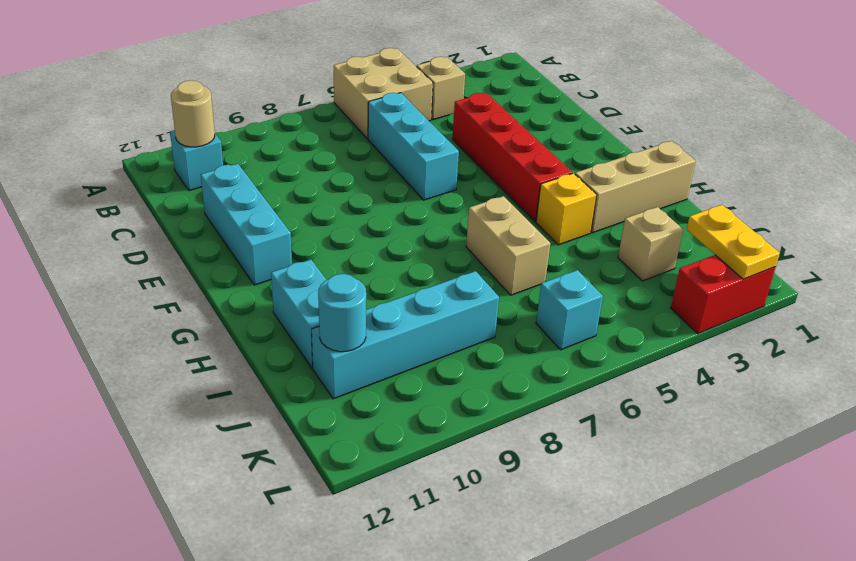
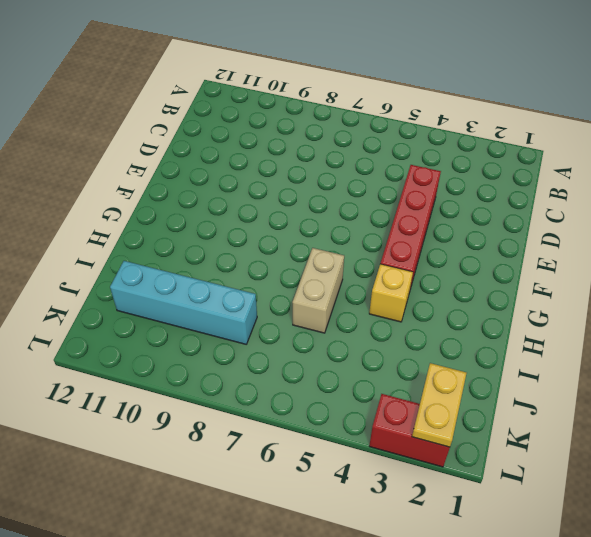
none -> tan 2x2 brick [334,48,433,139]
none -> tan 1x1 brick [417,57,465,120]
none -> cyan 1x1 brick [170,130,223,191]

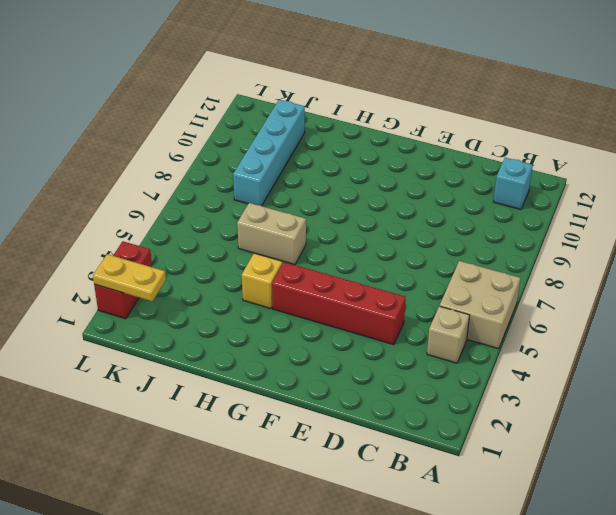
none -> cyan 1x3 brick [368,93,459,200]
none -> cyan 1x3 brick [201,164,292,285]
none -> tan 1x3 brick [575,141,696,233]

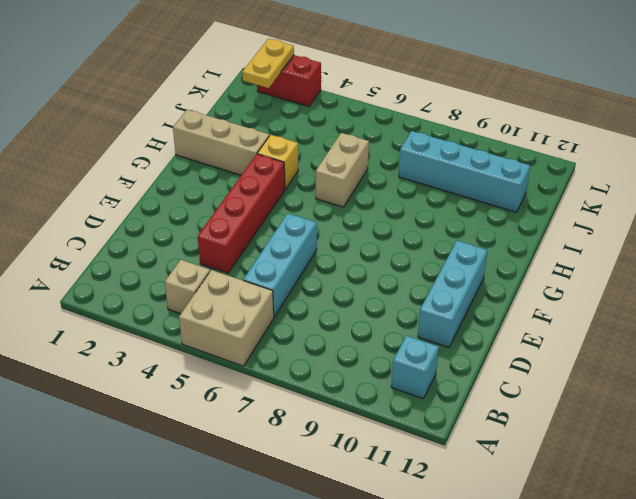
none -> cyan 1x2 brick [271,259,326,368]
none -> tan 1x1 brick [618,207,683,281]
none -> cyan 1x1 brick [536,270,603,350]

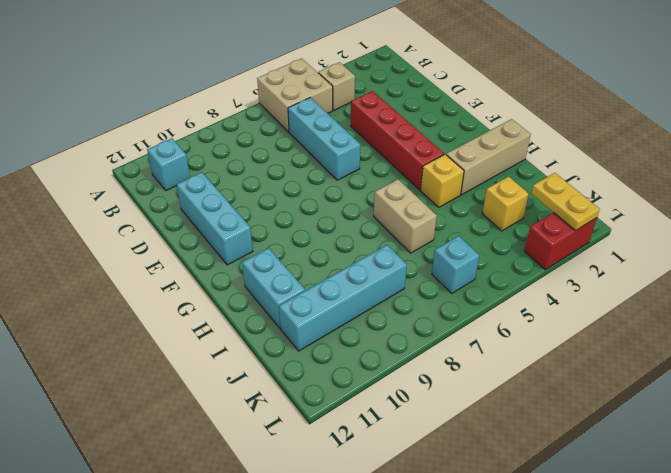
yellow 1x1 brick [482,176,529,231] -> tan 1x1 brick [618,207,683,281]
none -> tan 1x1 round brick [171,80,215,147]
none -> cyan 1x1 round brick [318,274,366,352]

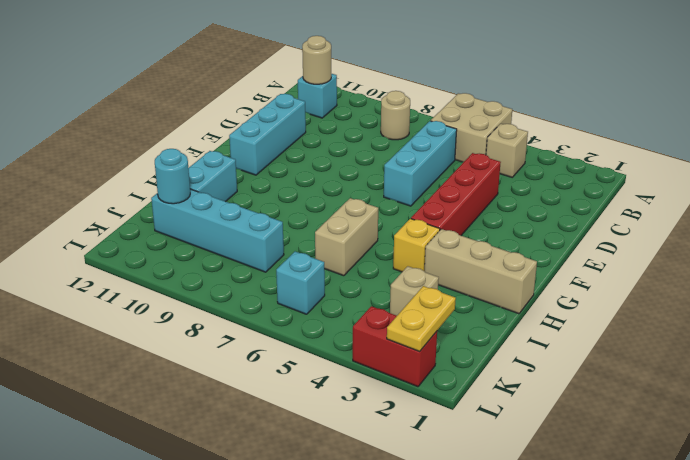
tan 1x1 round brick [381,91,410,140] -> none

